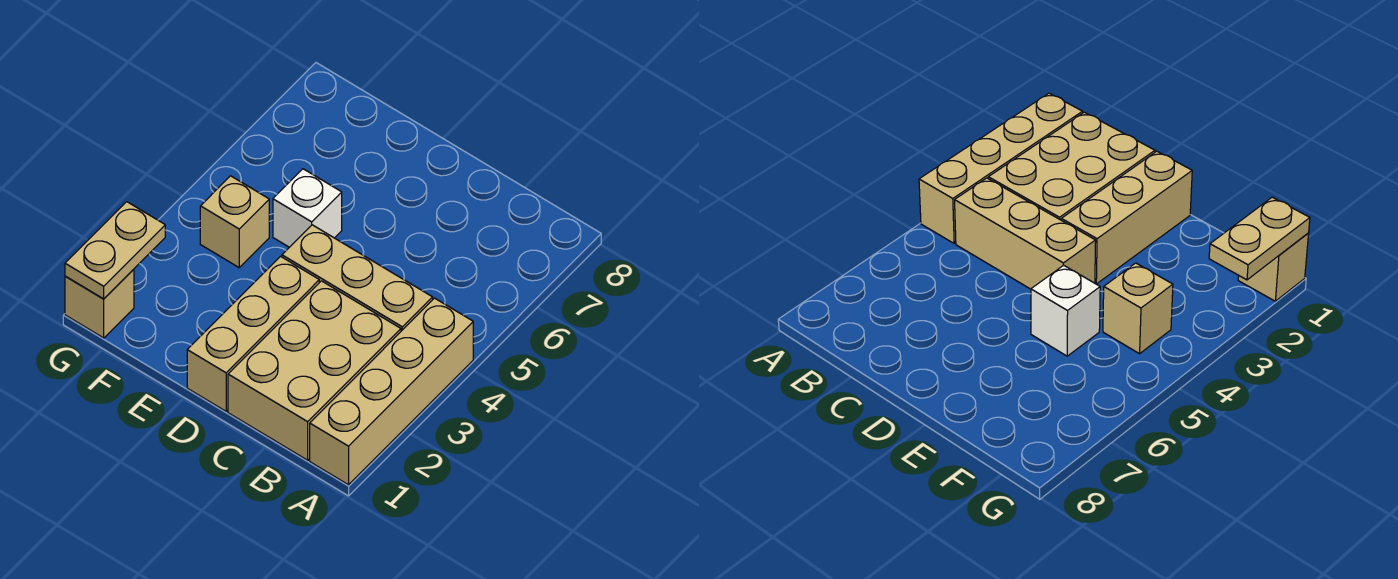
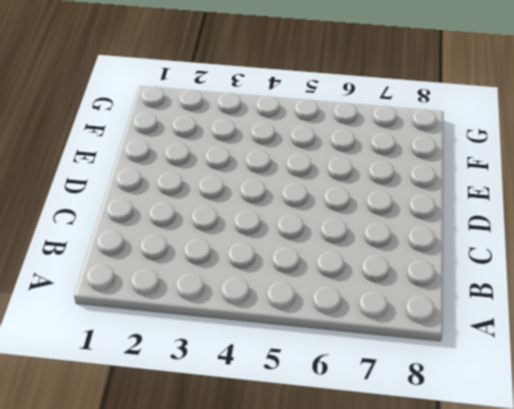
none -> tan 1x4 brick [310,298,473,485]
none -> tan 2x3 brick [228,281,401,460]

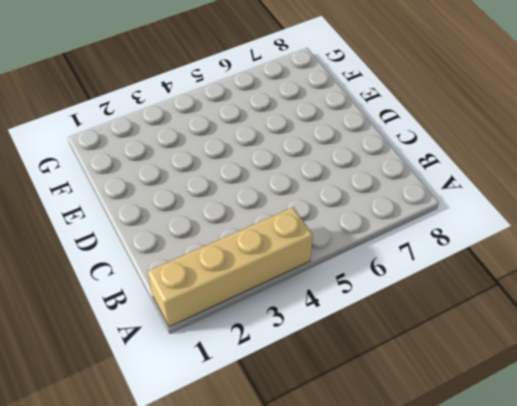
none -> tan 2x3 brick [228,281,401,460]
none -> tan 1x3 brick [282,225,433,331]

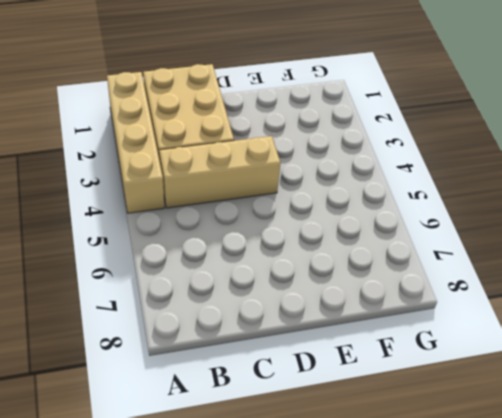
none -> tan 1x3 brick [187,256,319,411]
none -> white 1x1 brick [273,169,342,247]

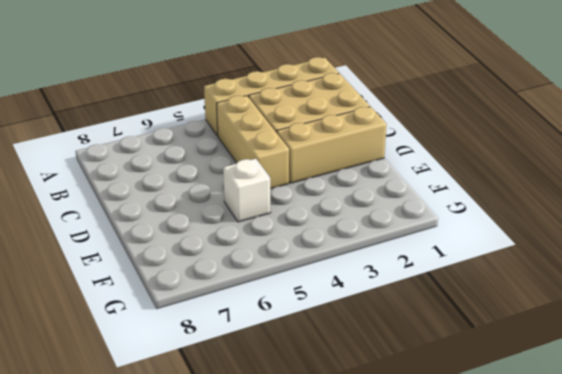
none -> tan 1x1 brick [200,176,269,267]
none -> tan 1x1 brick [65,269,134,338]

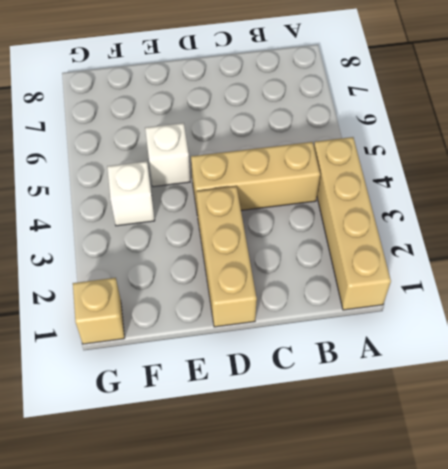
white 1x1 brick [107,161,155,226] -> tan 1x1 brick [200,176,269,267]
none -> tan 2x3 brick [228,281,401,460]
none -> tan 1x2 plate [65,202,165,299]

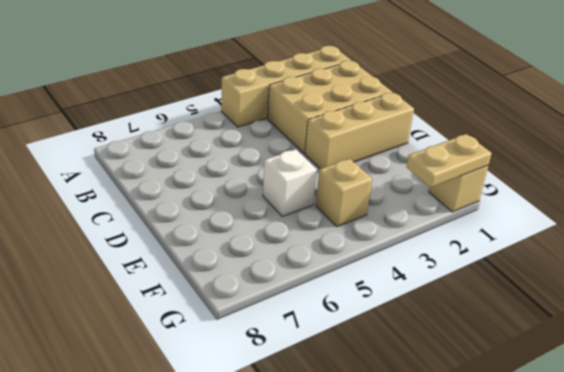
none -> tan 1x3 brick [282,225,433,331]

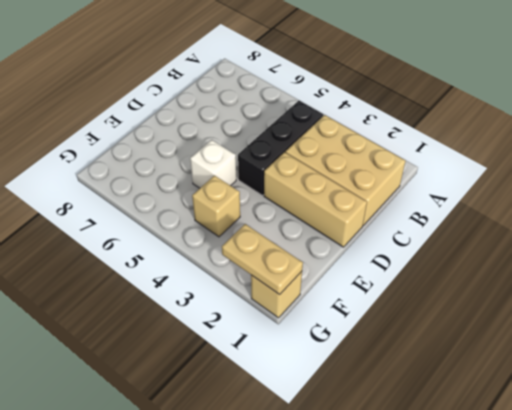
black 1x3 brick [238,101,323,195] -> tan 1x3 brick [282,225,433,331]
none -> tan 1x4 brick [310,298,473,485]

